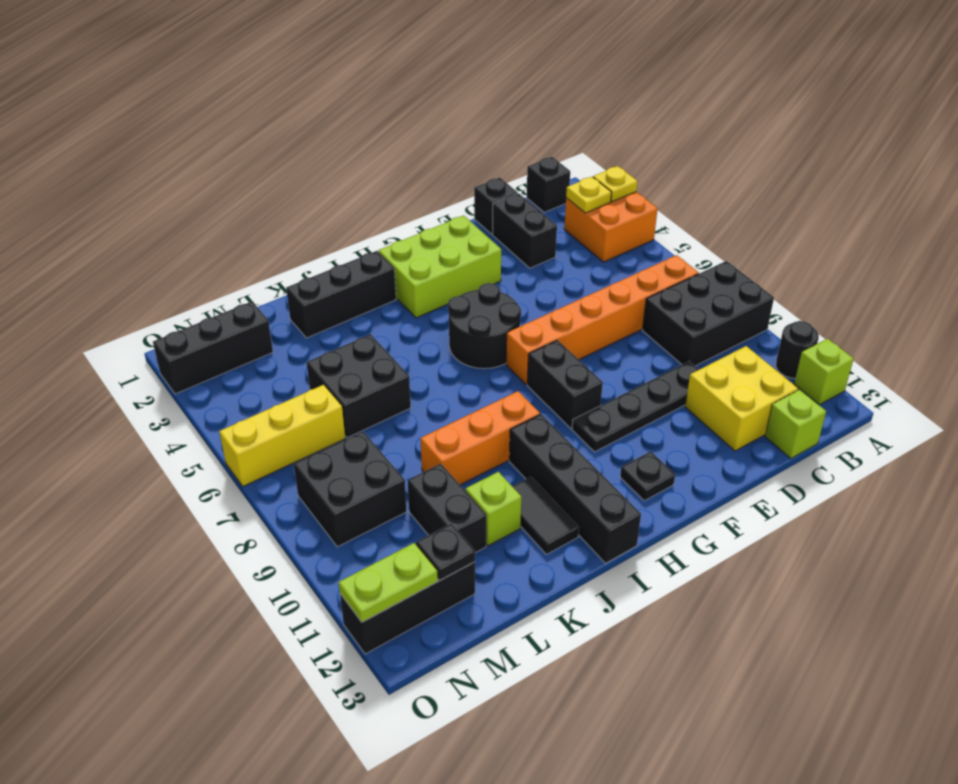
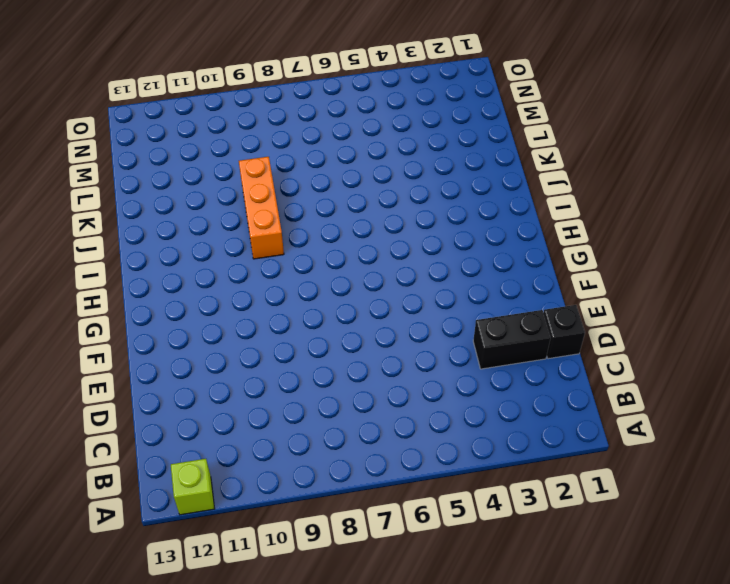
none -> orange 2x2 brick [564,192,658,262]
none -> black 2x3 brick [642,261,774,366]
none -> black 1x1 round brick [776,321,819,378]
none -> black 1x1 brick [527,157,570,212]

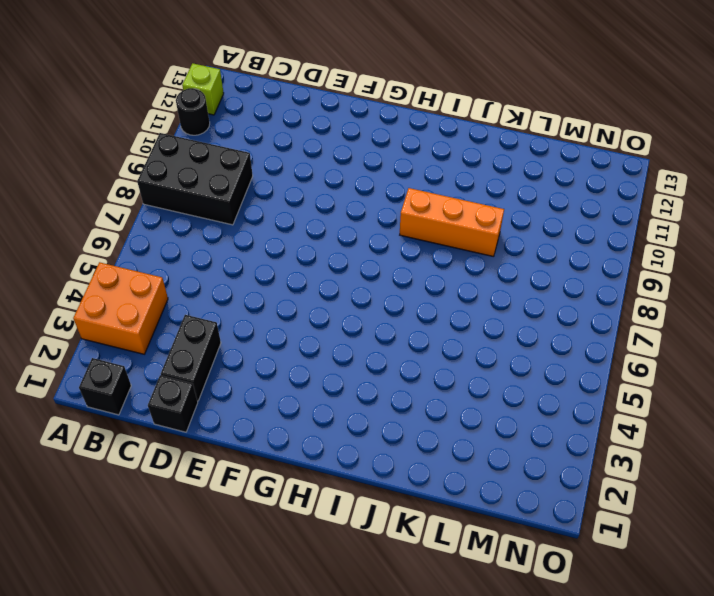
none -> orange 1x6 brick [506,255,699,385]
none -> yellow 2x2 brick [685,346,798,451]
none -> lime 1x1 brick [765,390,826,459]
none -> black 1x4 plate [572,361,699,452]

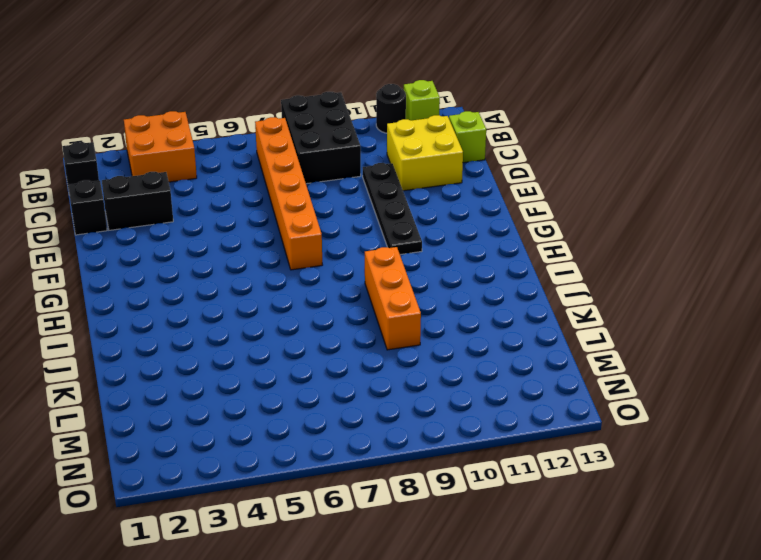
none -> lime 2x3 brick [378,216,501,318]
none -> black 2x2 round brick [448,283,521,369]
none -> black 1x2 brick [527,340,603,429]
none -> black 1x1 plate [620,451,675,501]

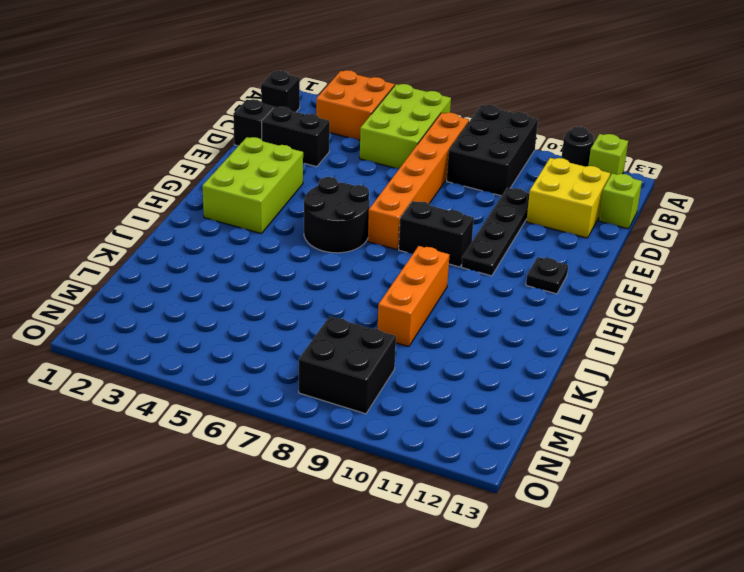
lime 2x3 brick [360,84,451,168] -> none
none -> black 1x3 brick [286,251,396,338]
none -> black 1x4 brick [509,414,641,563]
none -> black 1x2 tile [512,477,579,554]
none -> black 2x2 brick [306,334,411,438]

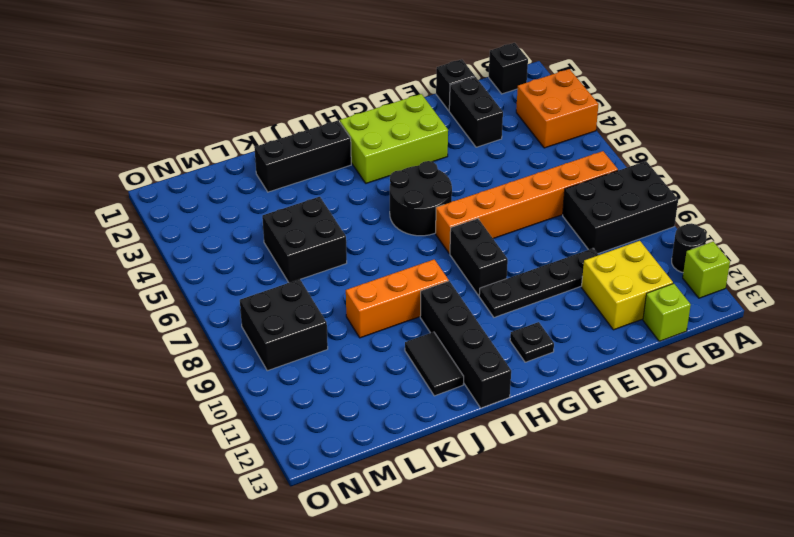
none -> lime 1x1 brick [466,472,521,546]
none -> black 1x2 brick [407,464,486,553]
none -> black 1x3 brick [153,301,273,394]
none -> yellow 1x3 brick [219,385,345,486]

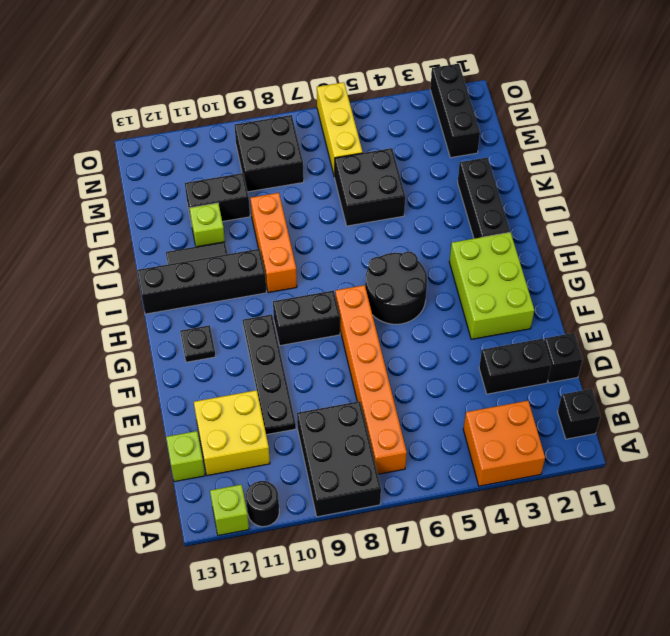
none -> black 1x3 brick [340,562,475,654]
none -> yellow 1x1 plate [593,166,638,202]
none -> yellow 1x1 plate [566,177,611,213]
none -> black 1x1 plate [416,524,475,580]

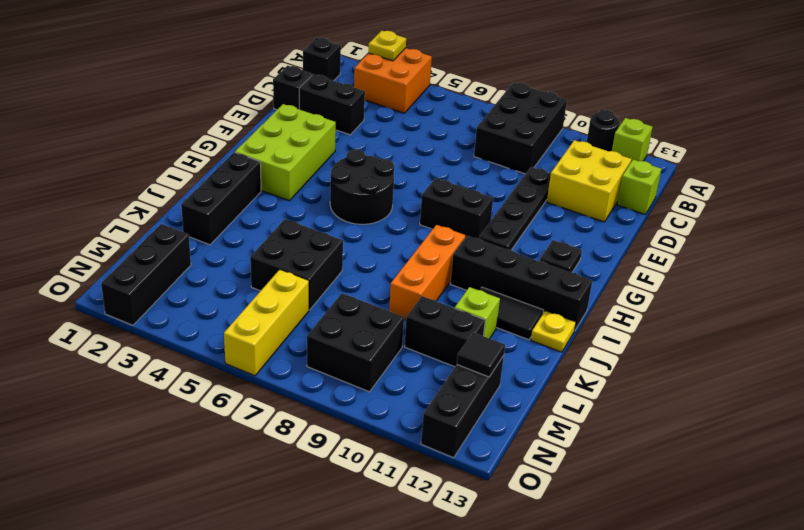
yellow 1x1 plate [531,311,576,352] -> yellow 1x1 plate moved to [566,177,611,213]
black 1x1 tile [457,332,505,377] -> black 1x1 plate [416,524,475,580]
none -> orange 1x6 brick [506,255,699,385]
none -> lime 1x2 plate [339,543,438,622]

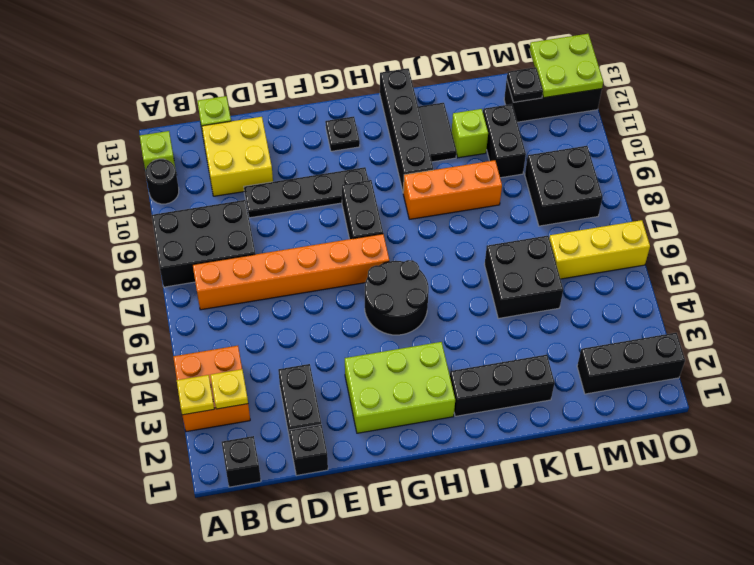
lime 2x2 plate [530,34,603,98] -> lime 1x2 plate [339,543,438,622]

